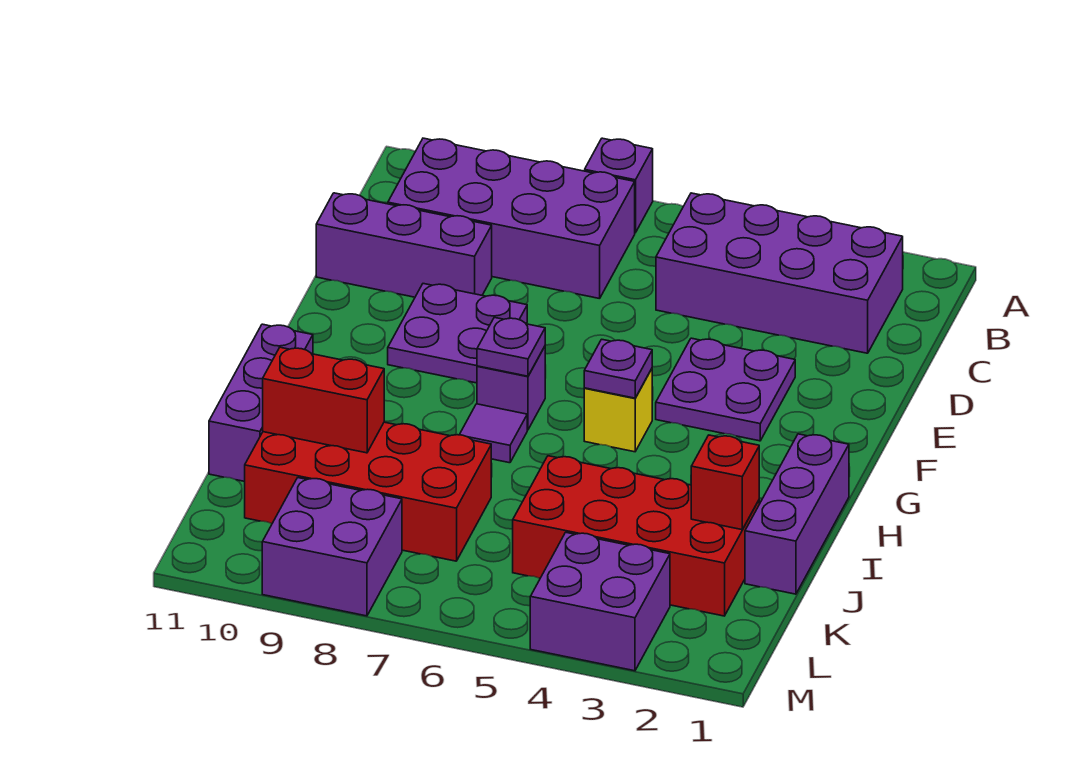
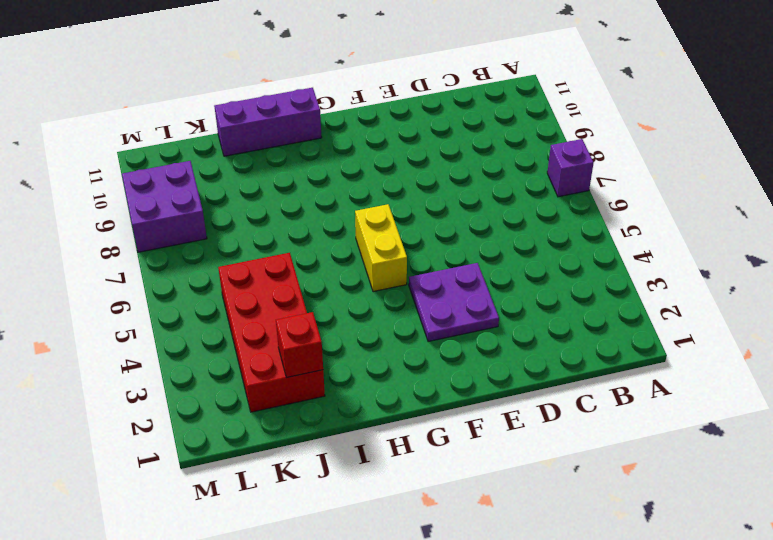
yellow 1x2 brick [355,204,407,292] -> yellow 1x1 brick [584,369,652,452]
none -> purple 2x4 brick [656,193,903,353]
none -> purple 2x4 brick [388,138,635,299]
none -> purple 1x3 brick [316,193,492,297]

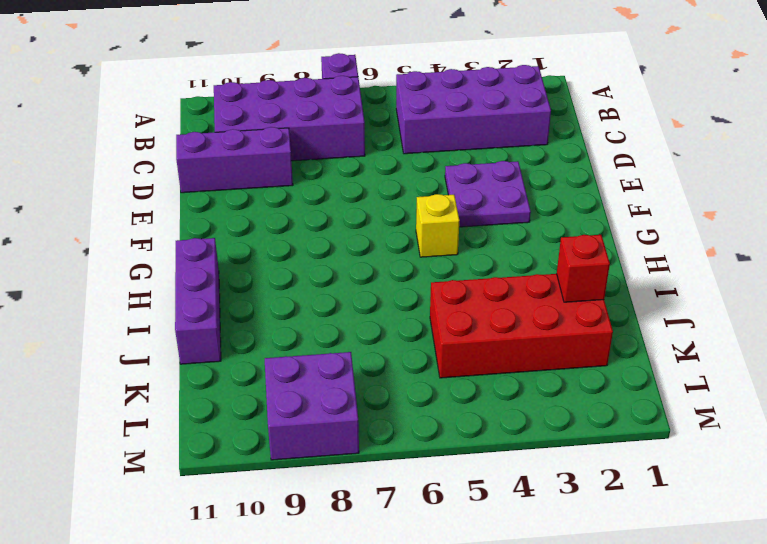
none -> purple 2x2 plate [388,284,527,383]
none -> purple 1x1 brick [477,347,545,430]
none -> purple 1x3 brick [745,434,849,594]

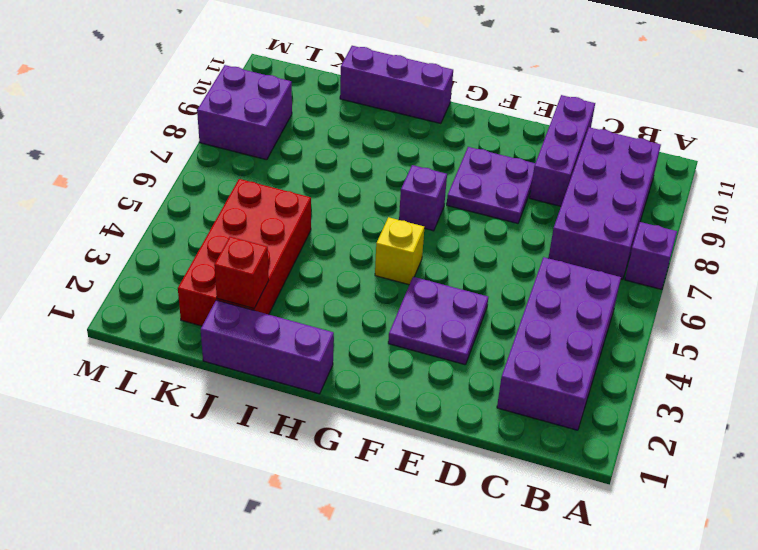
none -> purple 1x1 tile [460,404,527,463]
none -> red 2x4 brick [245,422,491,561]
none -> purple 2x2 brick [530,532,670,671]

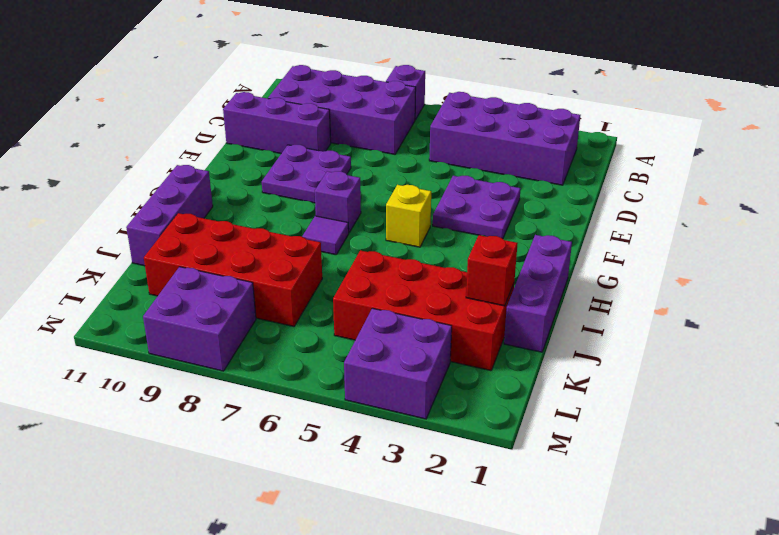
none -> purple 1x1 plate [584,339,652,398]
none -> purple 1x1 plate [477,317,545,376]
none -> red 1x2 brick [263,347,384,453]

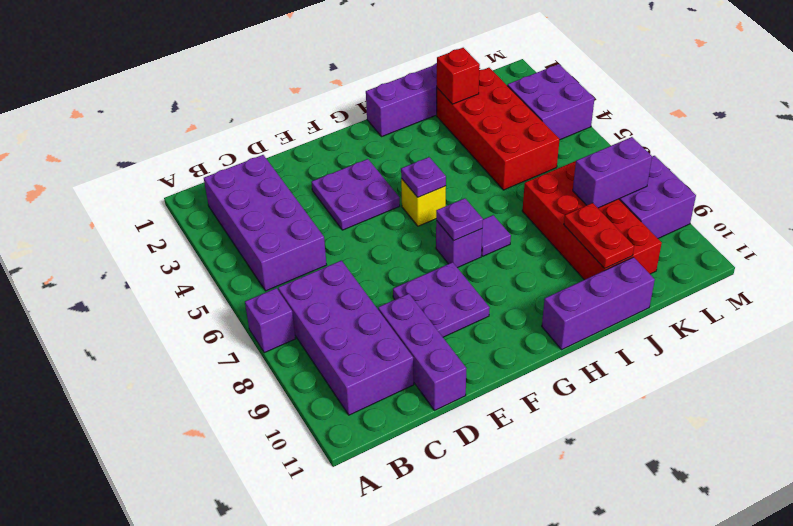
red 1x2 plate [564,203,634,269] -> red 1x2 brick [263,347,384,453]
purple 1x2 brick [573,137,652,208] -> none

